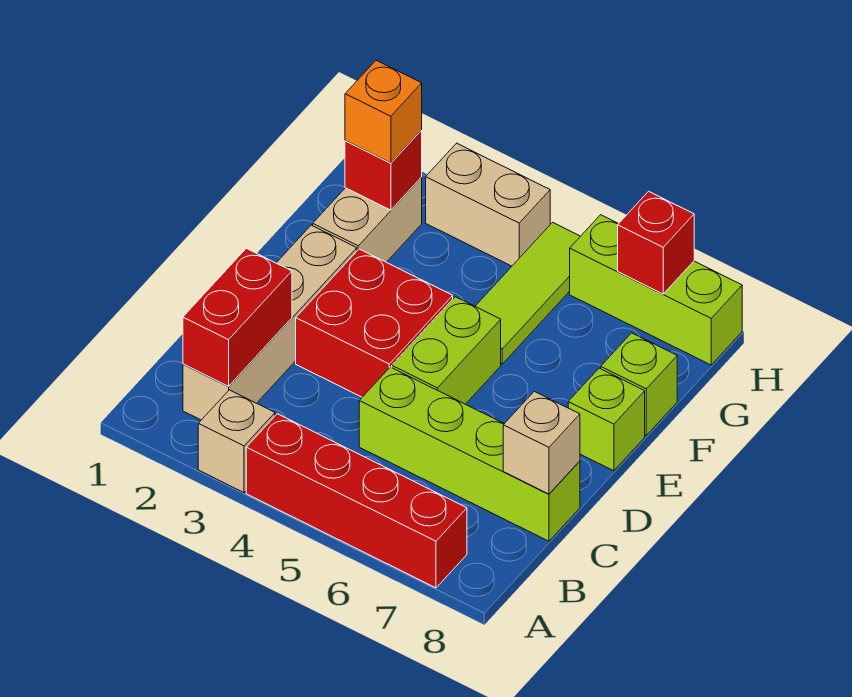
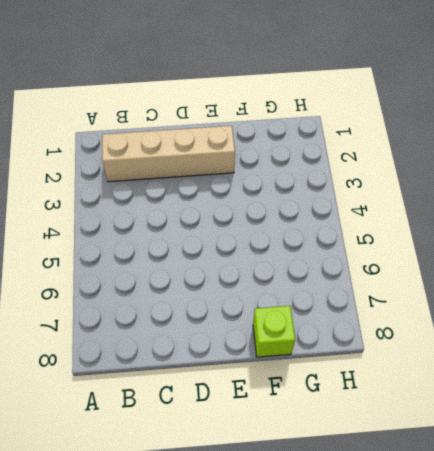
none -> tan 1x1 brick [198,390,275,493]
none -> red 1x4 brick [246,414,467,588]
none -> lime 1x4 brick [359,367,580,541]

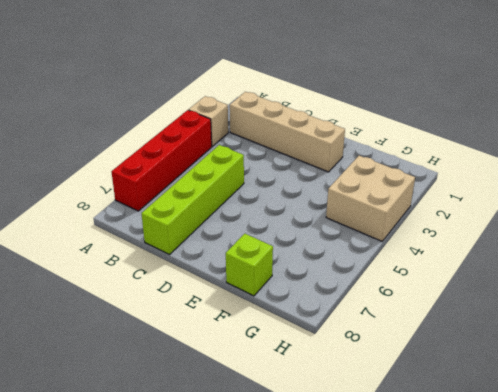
tan 2x2 brick [326,156,415,241] -> tan 1x2 brick [426,143,550,266]
none -> red 2x2 brick [296,249,453,397]
none -> lime 1x2 brick [392,297,501,404]
none -> lime 1x1 brick [568,368,645,471]

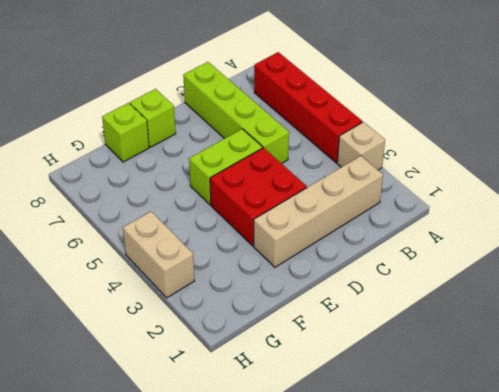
none -> tan 1x2 brick [313,177,422,262]
none -> lime 1x3 tile [475,222,580,364]
none -> lime 1x3 brick [570,215,742,365]

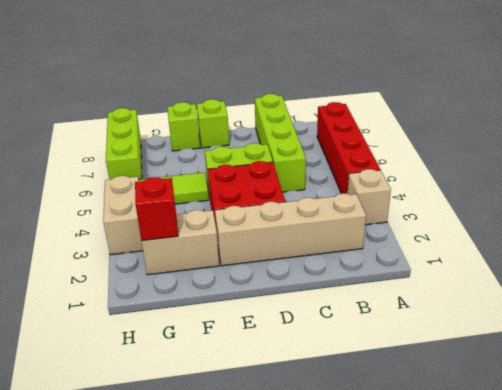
none -> red 1x2 brick [183,248,292,386]
none -> tan 1x1 brick [503,391,580,494]
none -> red 1x1 brick [618,191,694,294]

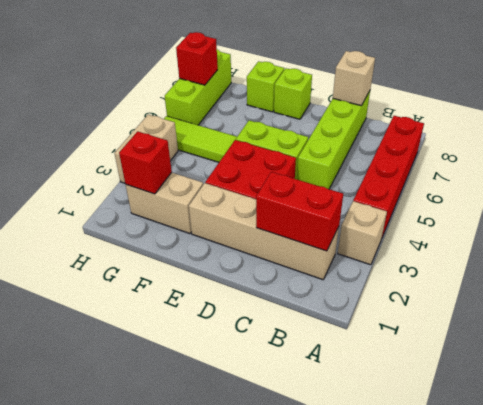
none -> orange 1x1 brick [345,60,422,163]

